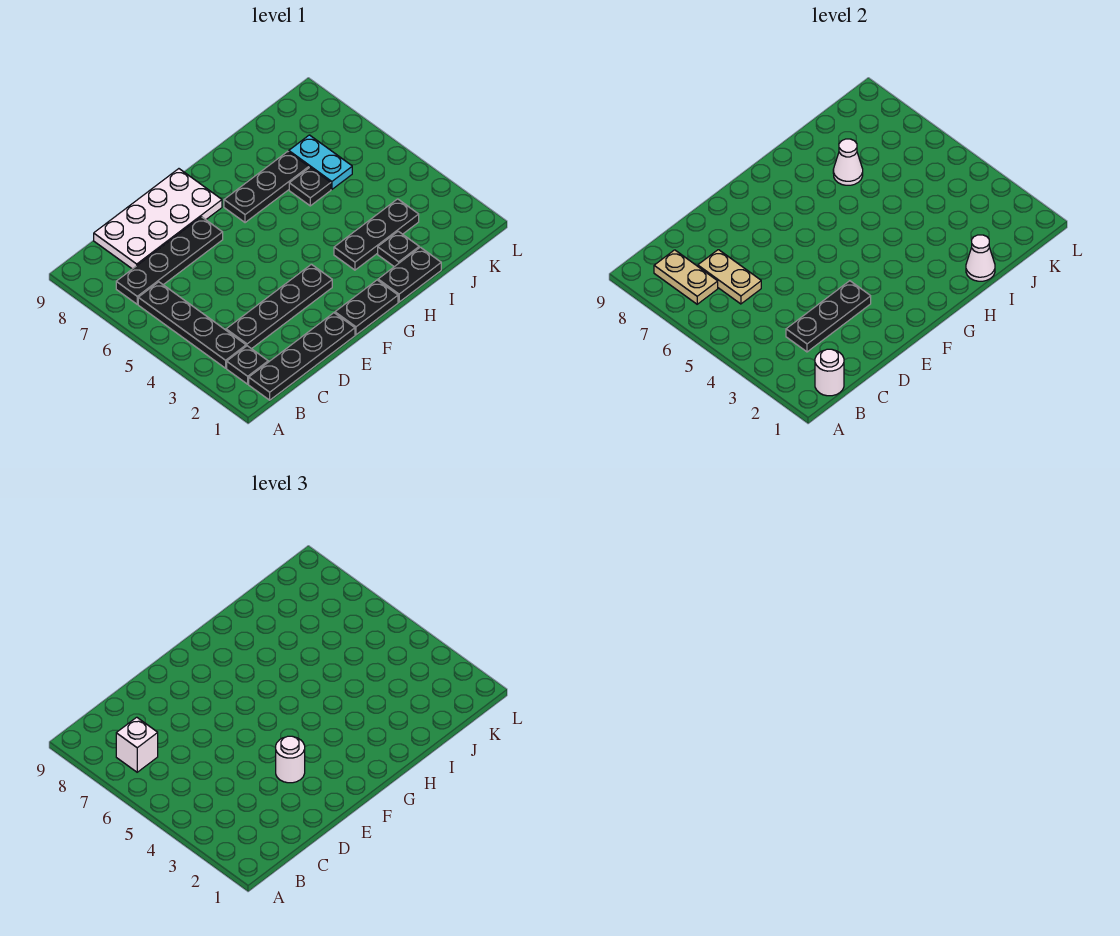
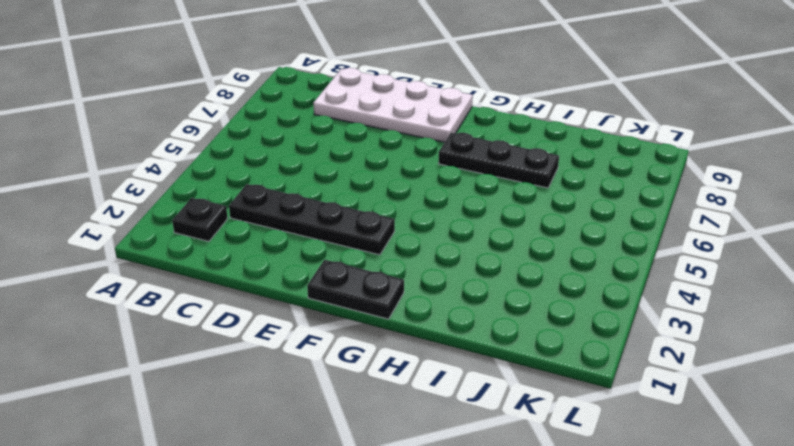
none -> black 1x4 plate [249,313,355,400]
none -> black 1x4 plate [138,282,246,368]
none -> black 1x4 plate [116,217,223,304]

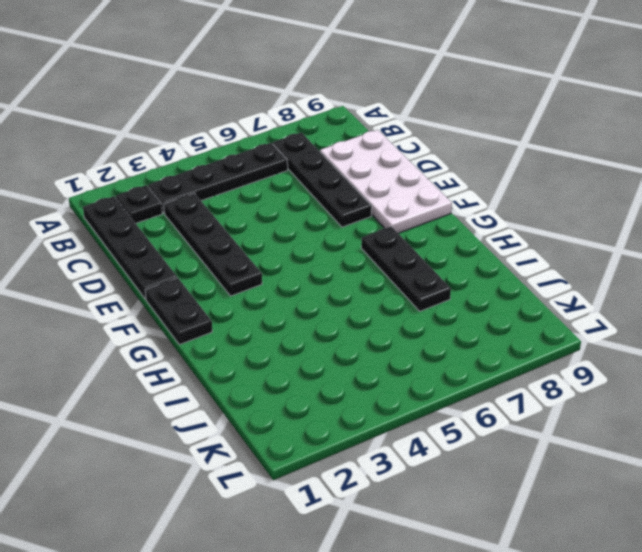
none -> black 1x2 plate [378,247,441,302]
none -> black 1x3 plate [334,199,419,270]
none -> black 1x1 plate [378,231,419,267]

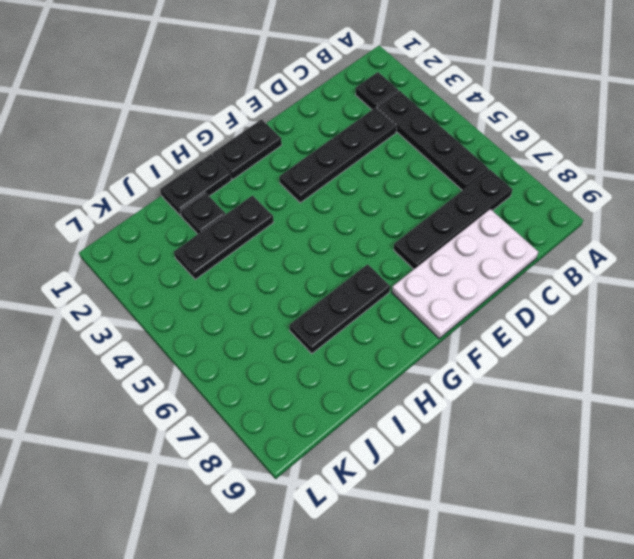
none -> black 1x4 plate [249,313,355,400]
none -> black 1x1 plate [289,168,331,206]
none -> cyan 1x2 plate [289,135,352,189]

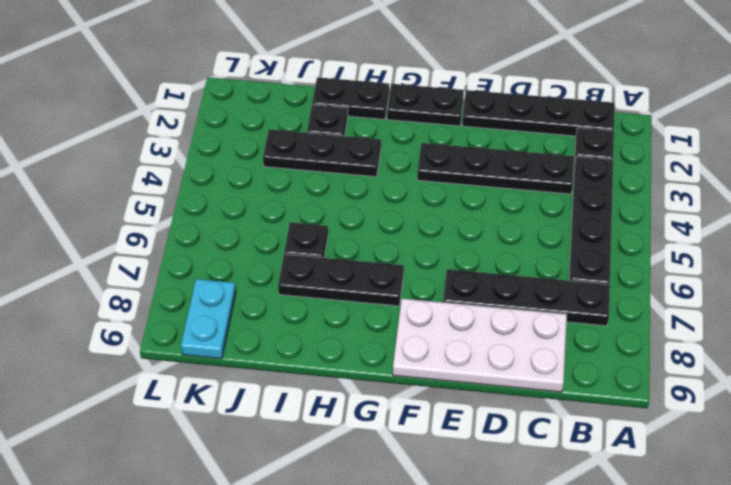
cyan 1x2 plate [181,279,236,359] -> cyan 1x2 plate moved to [289,135,352,189]
none -> white 1x1 round brick [815,349,844,396]
none -> tan 1x2 plate [654,250,718,304]
none -> black 1x3 plate [786,281,871,352]

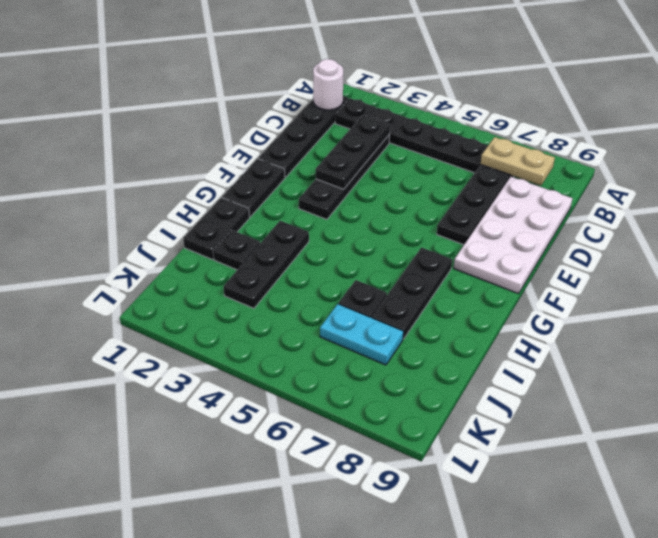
none -> tan 1x2 plate [698,250,761,304]
none -> white 1x1 cone [966,235,995,281]
none -> white 1x1 cone [833,139,863,185]

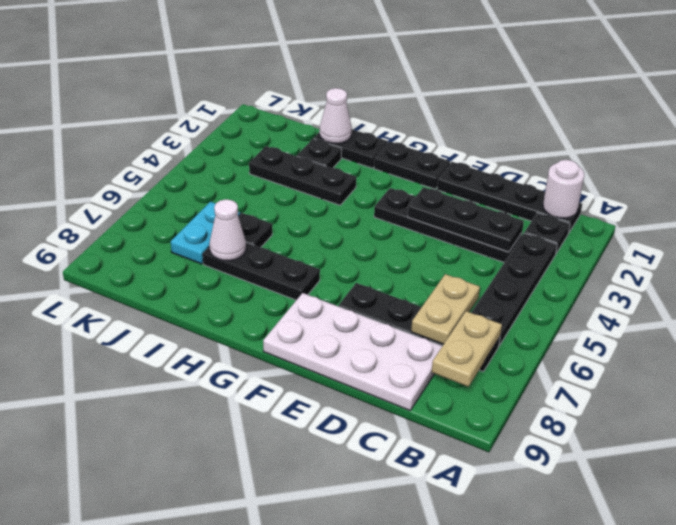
none -> white 1x1 brick [116,717,158,772]
none -> white 1x1 round brick [276,736,305,783]

